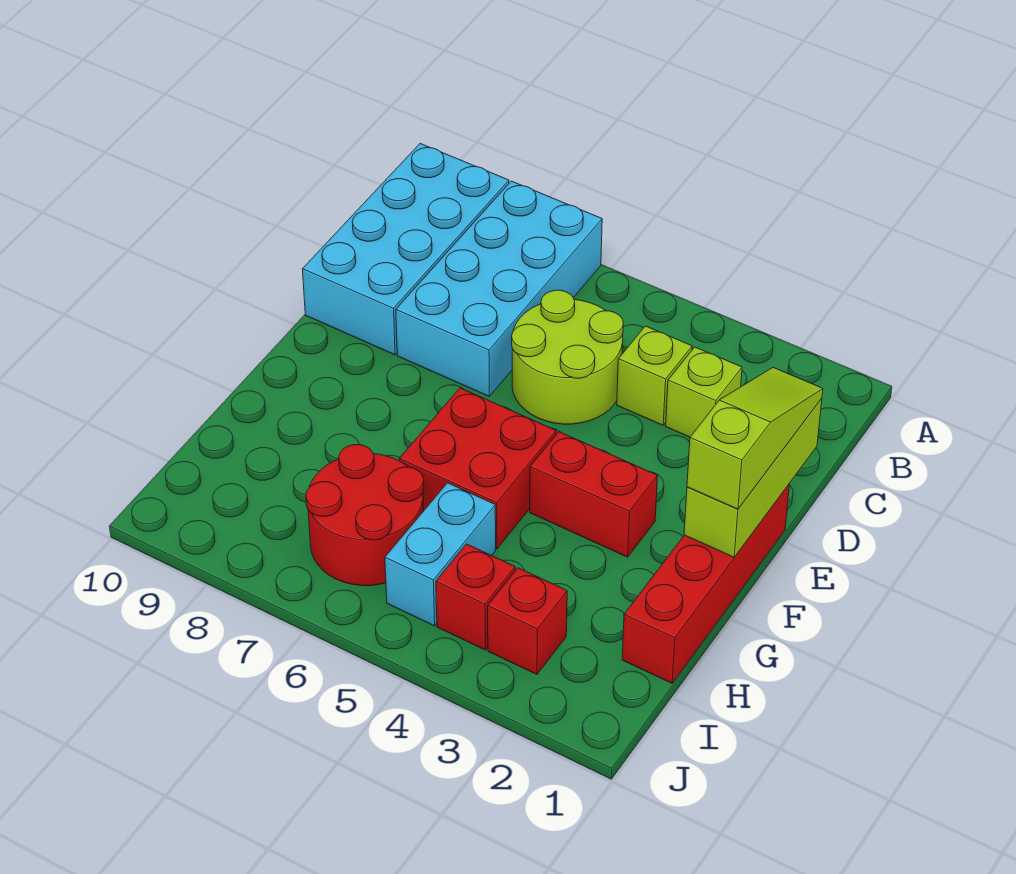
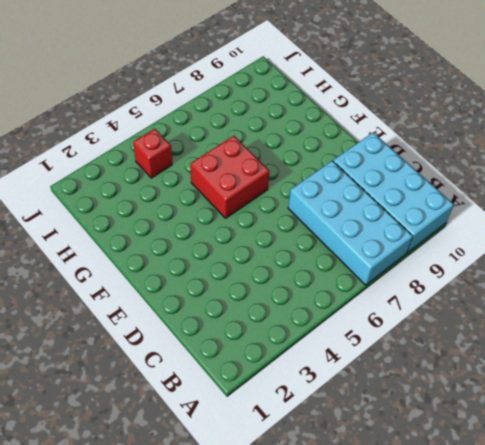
none -> lime 1x1 brick [666,347,742,437]
none -> lime 1x1 brick [617,326,692,425]
none -> lime 2x2 round brick [512,290,623,424]

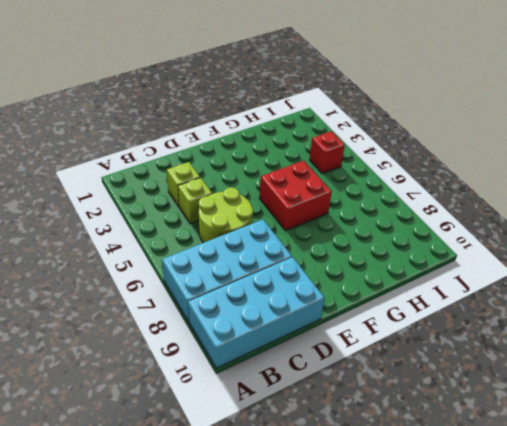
none -> red 1x4 brick [622,485,789,683]
none -> red 1x2 brick [530,432,658,557]
none -> cyan 1x2 brick [385,483,496,626]

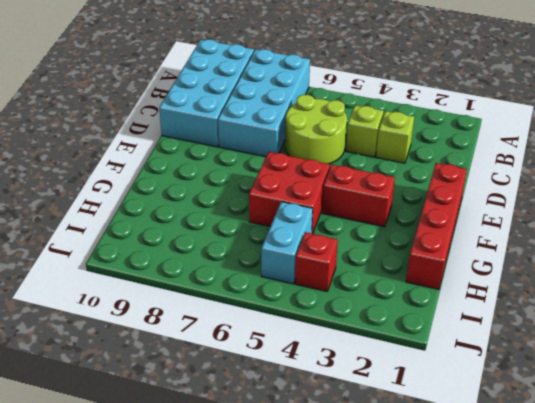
none -> red 2x2 round brick [306,445,424,586]
none -> red 1x1 brick [488,568,567,674]
none -> lime 1x3 brick [684,398,822,557]

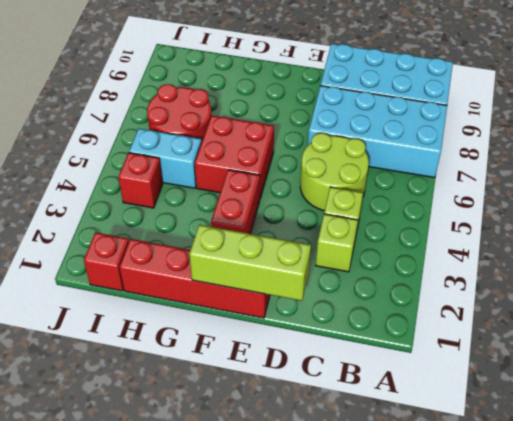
red 1x1 brick [84,232,129,291] -> red 1x1 brick moved to [488,568,567,674]
none -> lime 1x3 slope [687,368,823,509]

